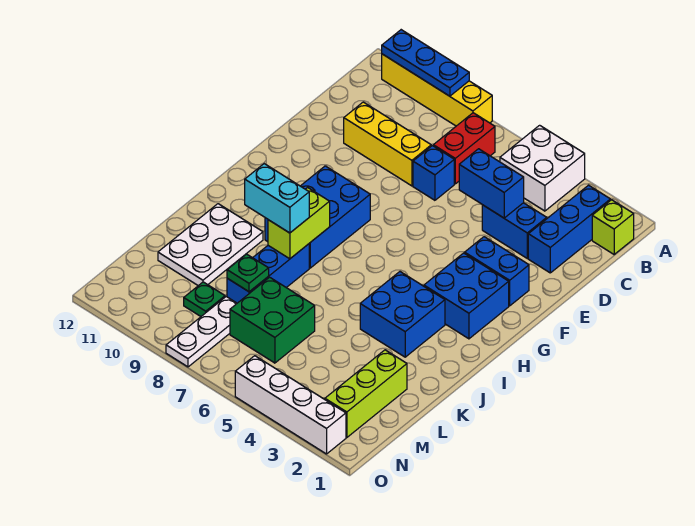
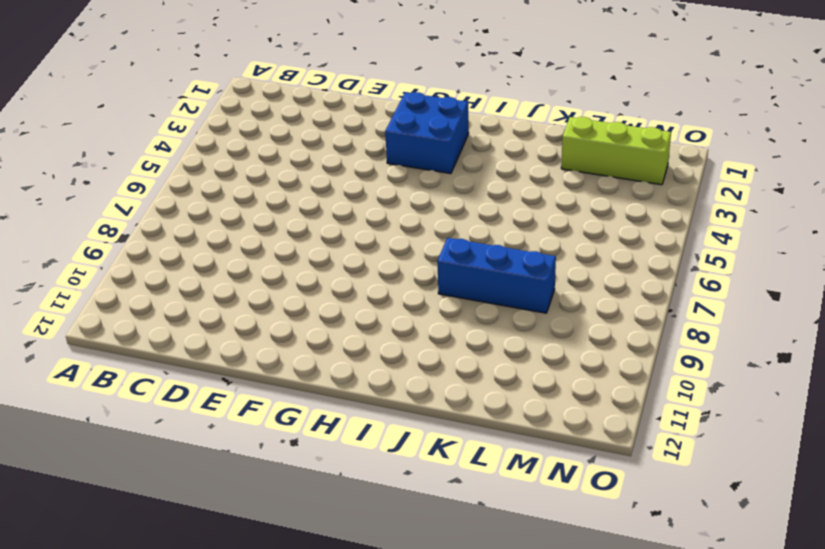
none -> white 2x2 brick [500,125,585,211]
none -> yellow 1x4 brick [382,54,492,126]
none -> lime 1x1 brick [592,200,634,254]

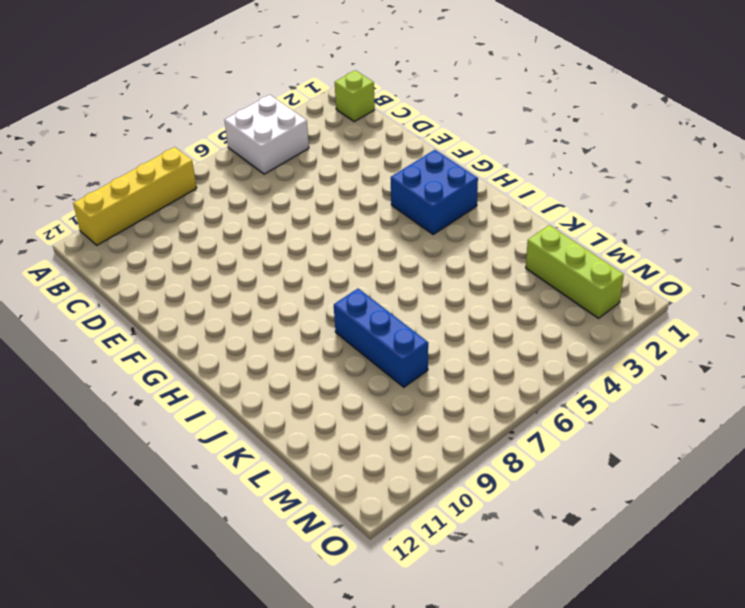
none -> blue 1x3 brick [528,185,610,273]
none -> red 1x2 brick [433,113,495,184]
none -> blue 1x2 brick [482,203,547,258]

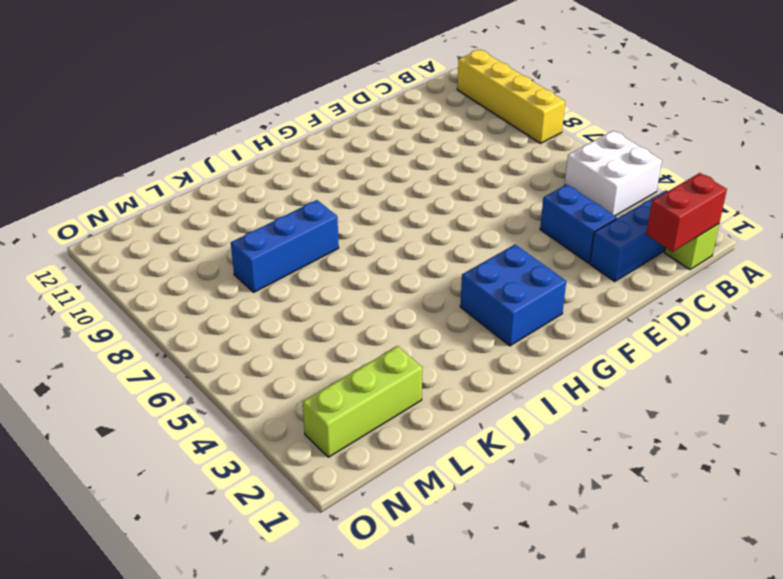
red 1x2 brick [646,173,727,252] -> red 1x2 brick moved to [433,113,495,184]
none -> blue 1x1 brick [413,146,454,200]
none -> yellow 1x3 brick [344,102,431,186]
none -> blue 1x2 brick [465,237,529,306]

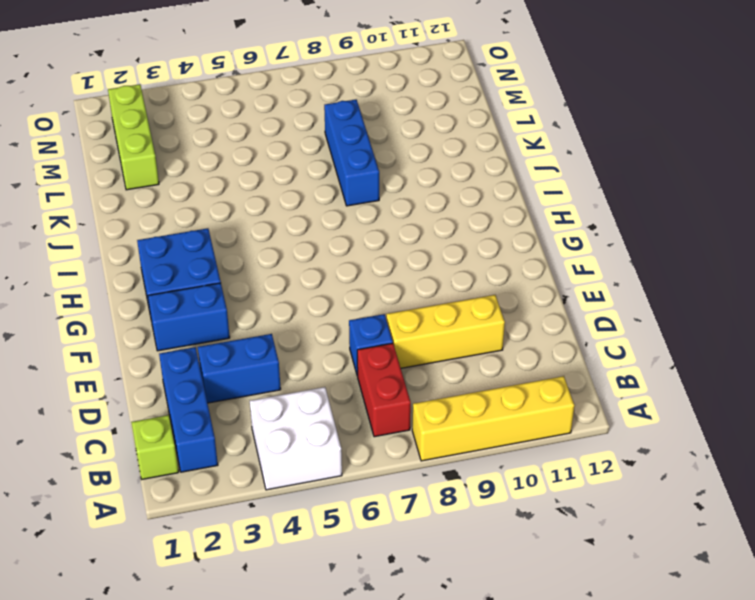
none -> blue 2x3 brick [265,166,370,268]
none -> blue 2x2 brick [360,272,445,357]
none -> white 2x3 plate [158,204,263,286]

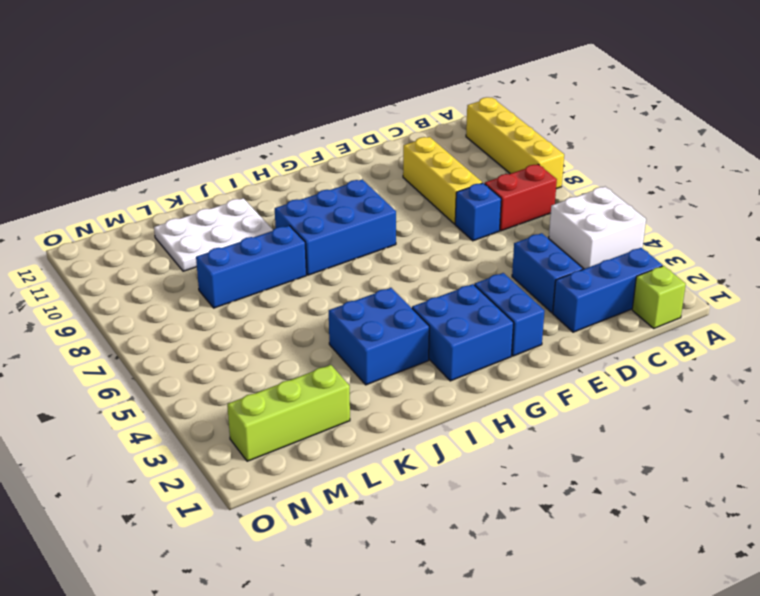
none -> green 2x2 brick [230,277,315,363]
none -> white 1x3 plate [166,297,237,367]
none -> green 1x1 plate [184,282,225,316]

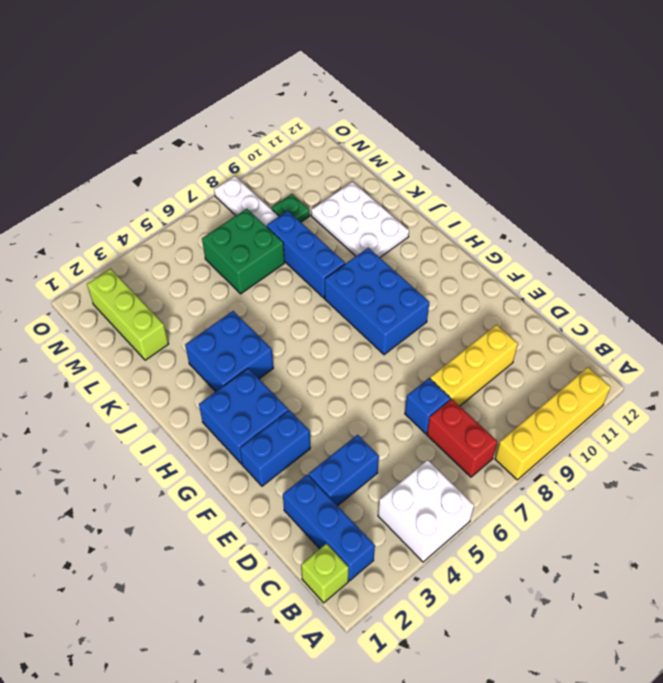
none -> white 1x4 brick [235,356,346,454]
none -> blue 1x3 plate [382,30,469,96]
none -> blue 1x2 brick [459,149,524,218]

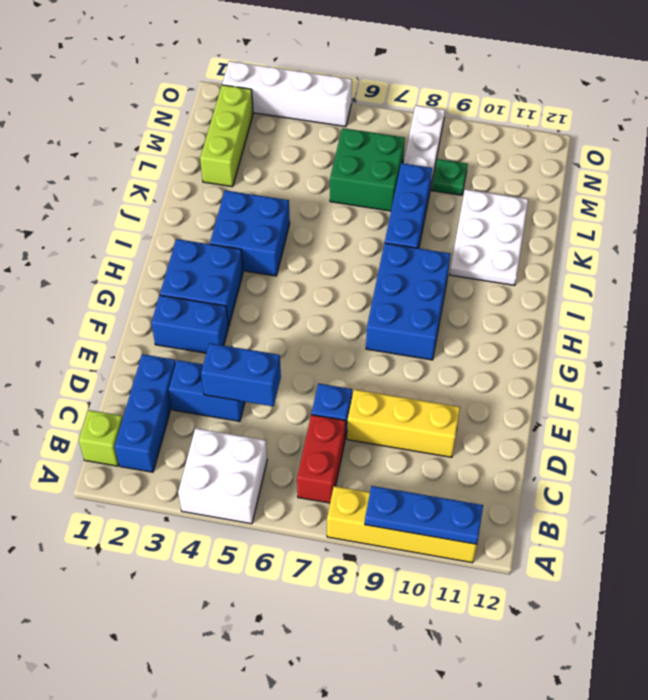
none -> lime 1x2 brick [268,188,330,259]
none -> green 1x1 plate [227,254,269,292]
none -> cyan 1x2 brick [245,164,309,233]

